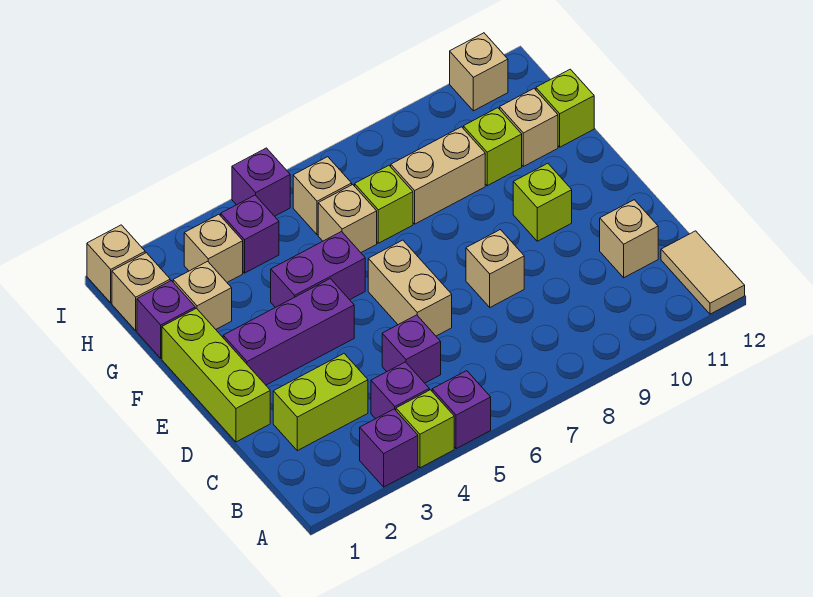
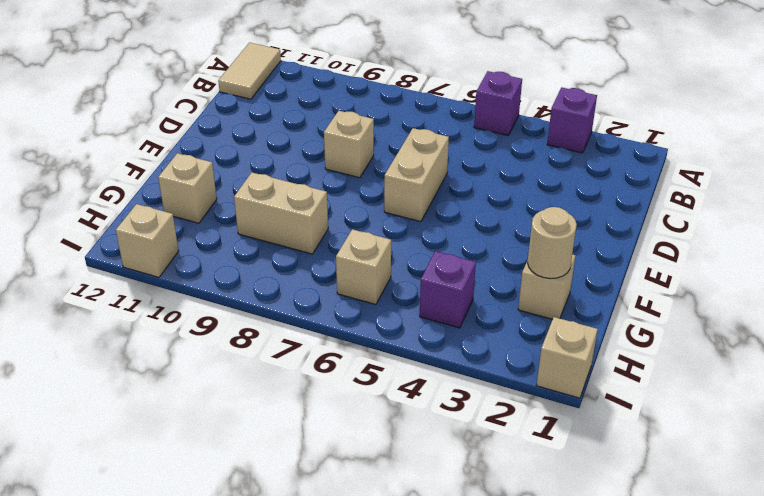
tan 1x1 round brick [527,207,577,279] -> none
none -> lime 1x1 brick [396,390,454,468]
none -> purple 1x1 brick [371,362,429,419]
none -> lime 1x2 brick [273,354,368,451]

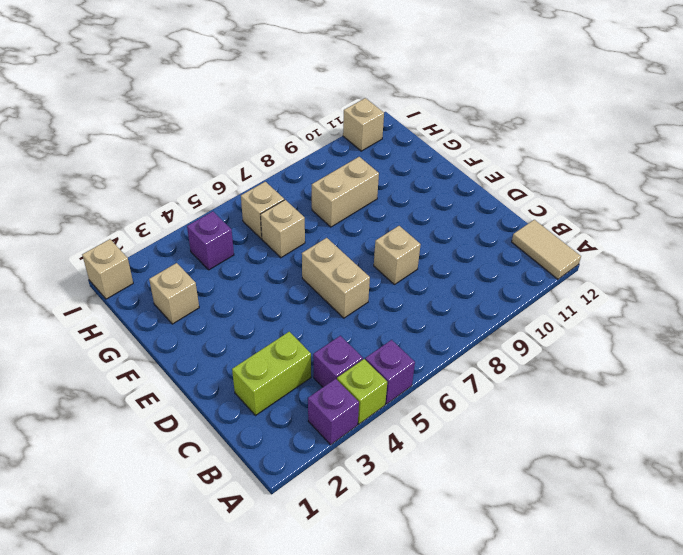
none -> purple 1x1 brick [382,315,441,383]
none -> tan 1x1 brick [600,200,658,278]
none -> lime 1x3 brick [162,308,270,442]

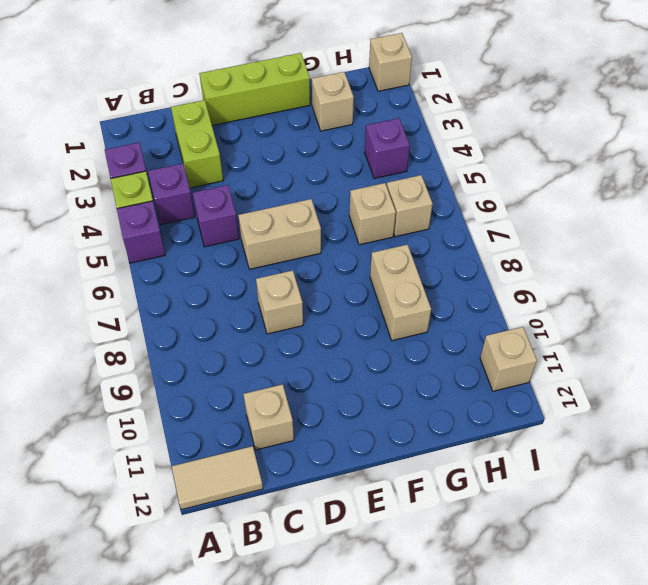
none -> purple 1x3 brick [223,279,354,385]
none -> lime 1x1 brick [513,163,572,241]
none -> purple 1x2 brick [271,232,365,307]

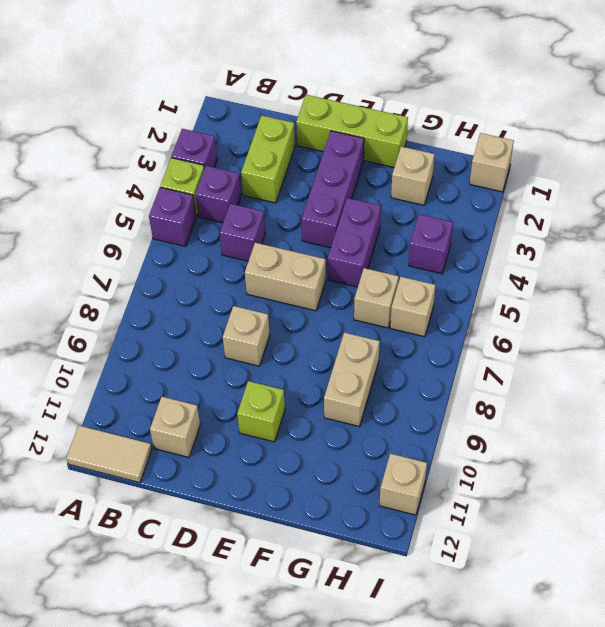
none -> purple 1x1 brick [137,281,195,358]
none -> lime 1x1 brick [355,165,413,243]
none -> lime 1x1 brick [463,108,522,186]

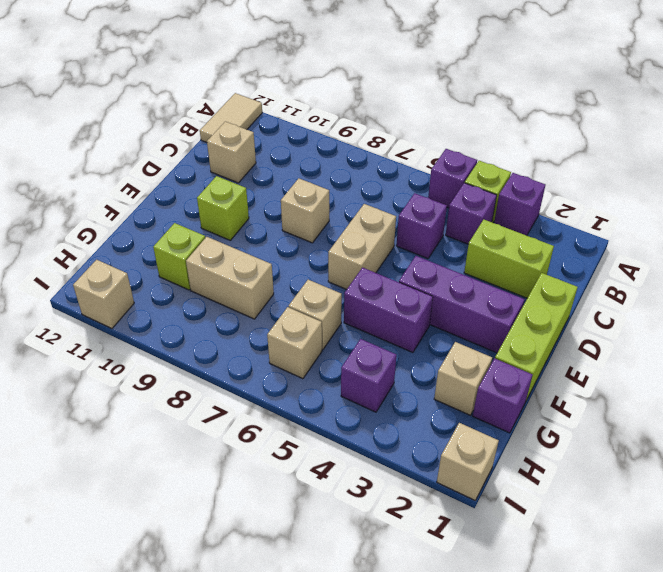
none -> lime 1x1 brick [355,165,413,243]
none -> tan 1x1 brick [500,89,558,166]
none -> lime 1x1 brick [536,69,594,147]

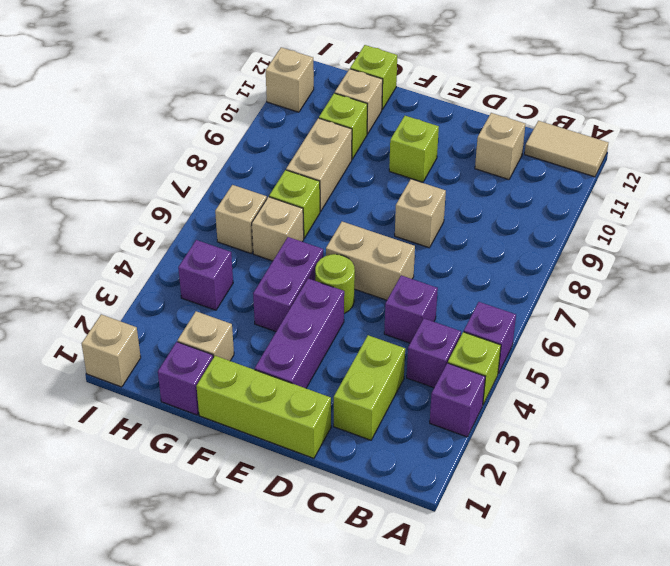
lime 1x1 round brick [315,254,355,314] -> none
none -> tan 1x1 brick [112,253,170,331]
none -> tan 1x1 brick [184,214,243,282]
none -> purple 1x1 brick [232,148,290,216]

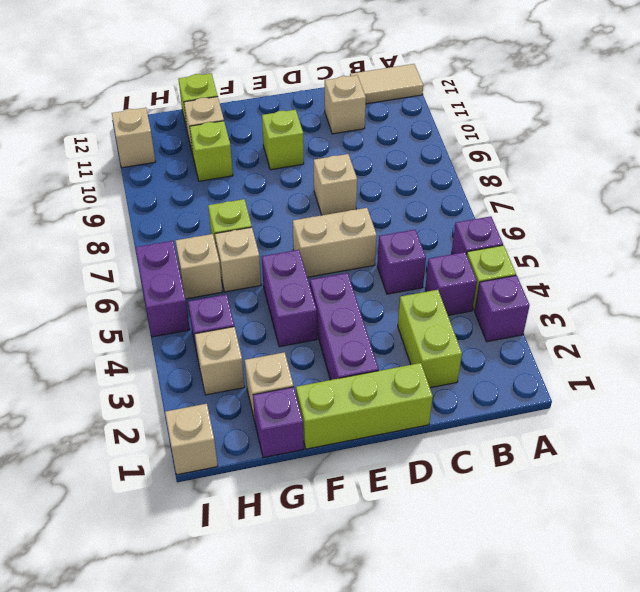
purple 1x2 brick [136,241,190,337] -> purple 1x1 brick [232,148,290,216]
none -> tan 1x2 brick [391,127,485,224]
none -> tan 1x1 brick [112,253,170,331]

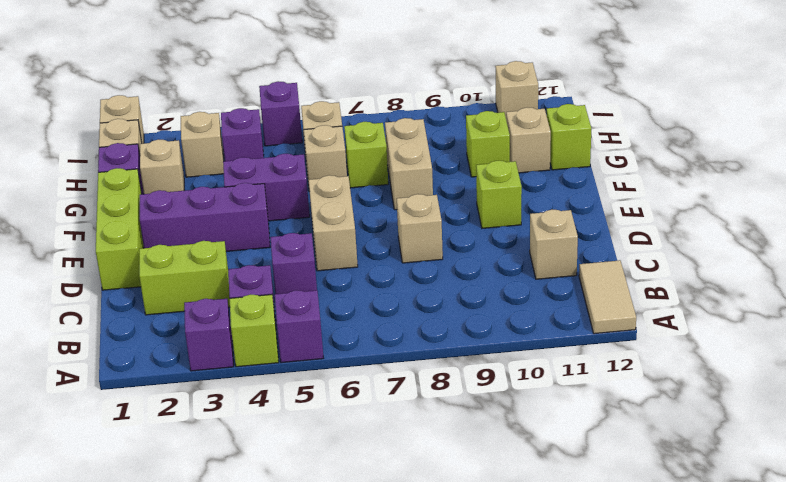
tan 1x2 brick [385,118,433,210] -> tan 1x2 brick turned to [391,127,485,224]

